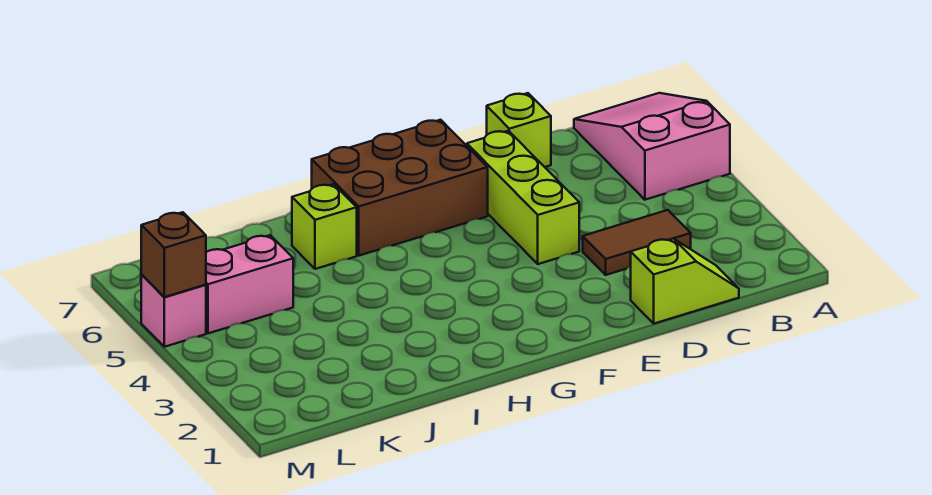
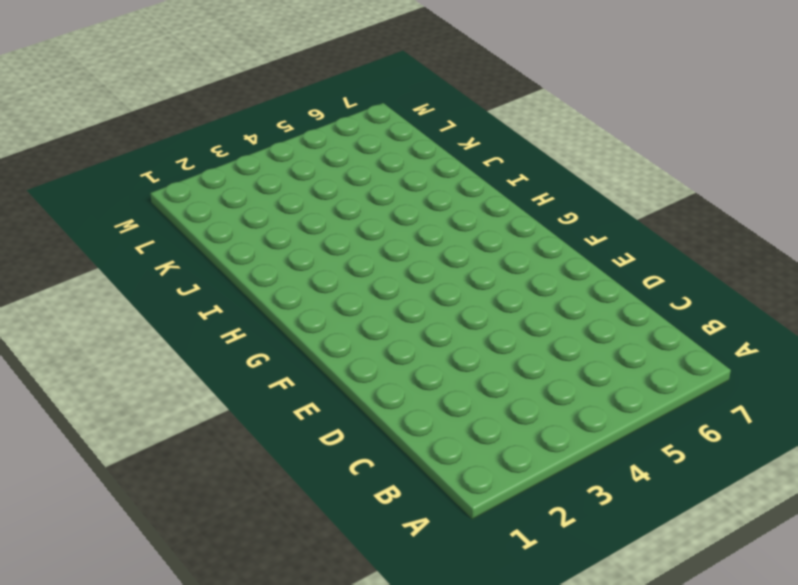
none -> pink 2x3 slope [574,93,730,200]
none -> lime 1x2 slope [631,238,739,324]

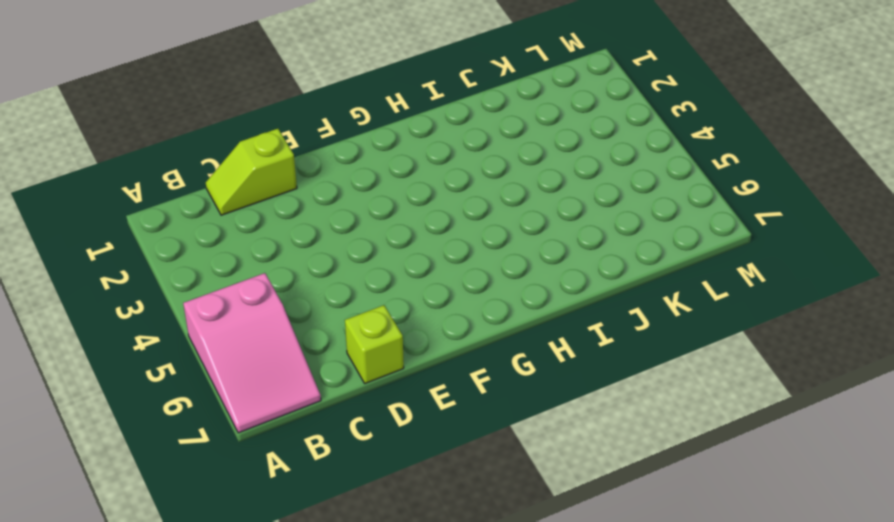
none -> brown 1x2 tile [583,210,691,275]
none -> lime 1x3 brick [467,131,579,264]

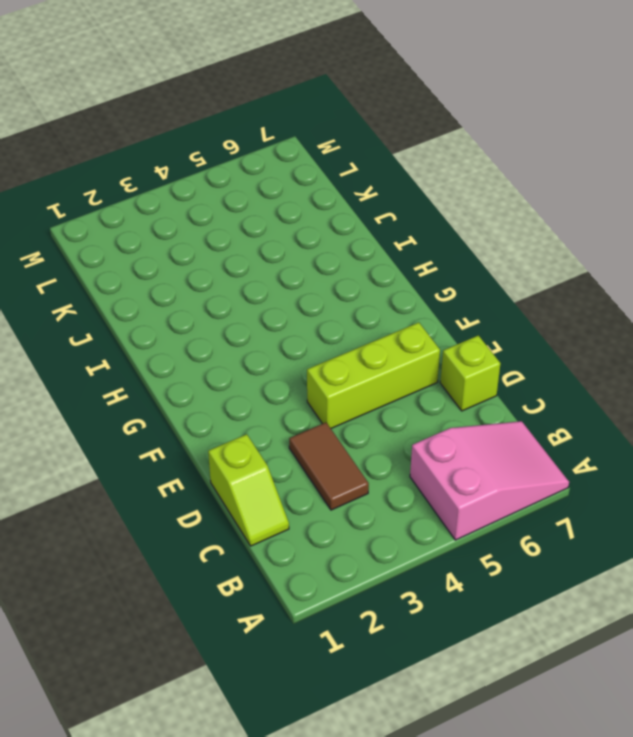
none -> brown 2x3 brick [312,120,488,256]
none -> lime 1x1 brick [292,184,357,269]

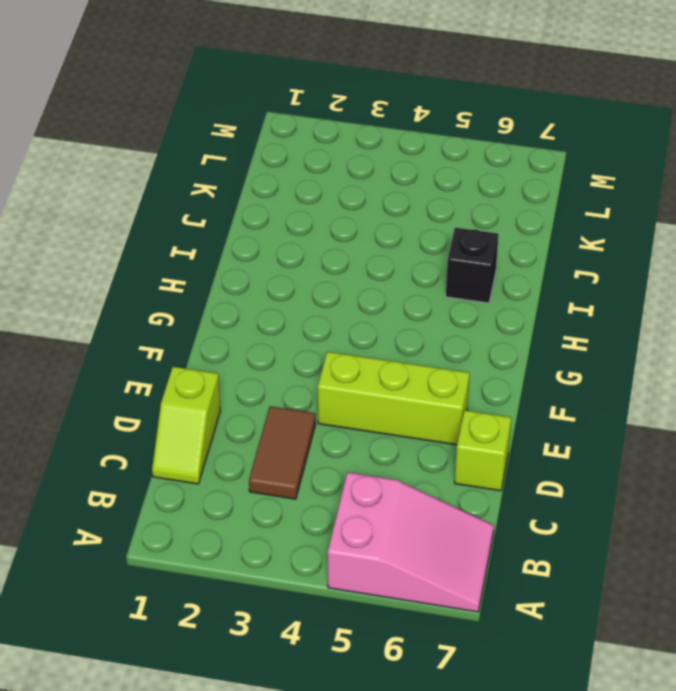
black 1x1 brick [446,227,499,303] -> lime 1x1 brick [292,184,357,269]
none -> brown 2x3 brick [312,120,488,256]
none -> pink 1x2 brick [206,235,293,333]

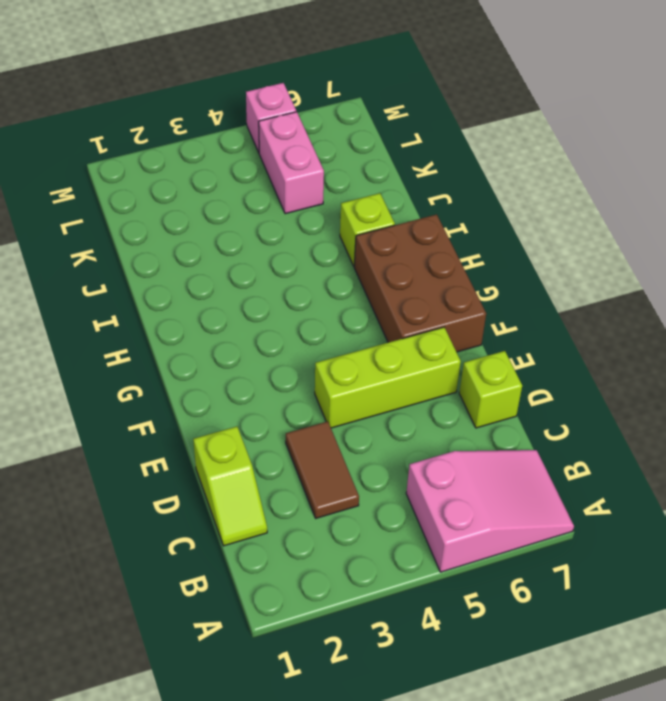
none -> brown 1x1 brick [141,212,206,297]

